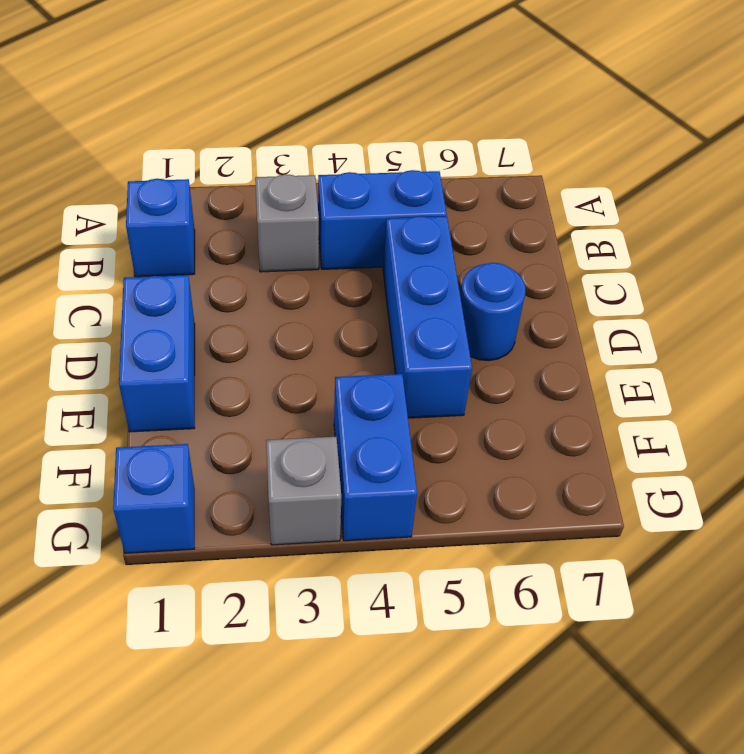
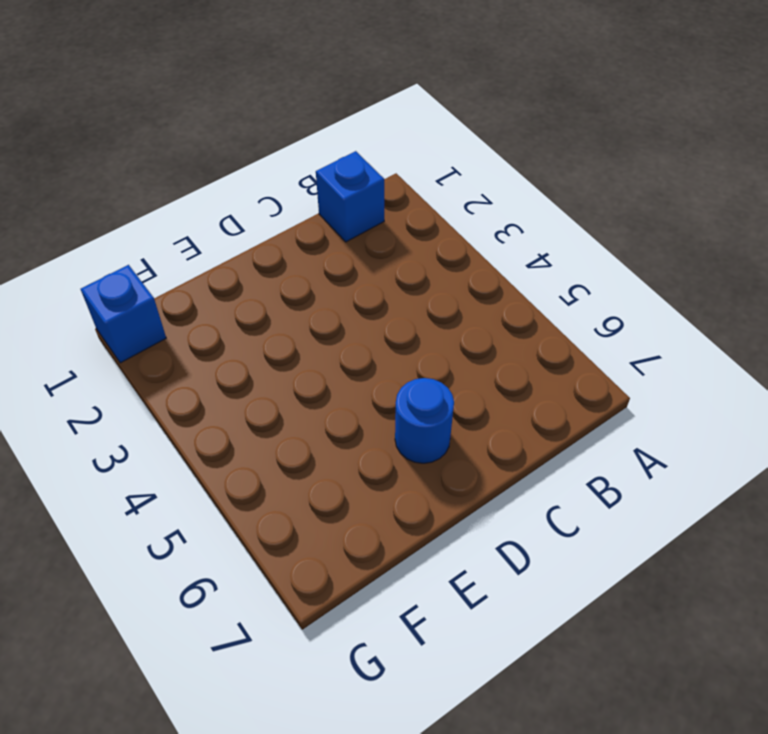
none -> grey 1x1 brick [255,174,319,272]
none -> blue 1x2 brick [318,170,447,269]

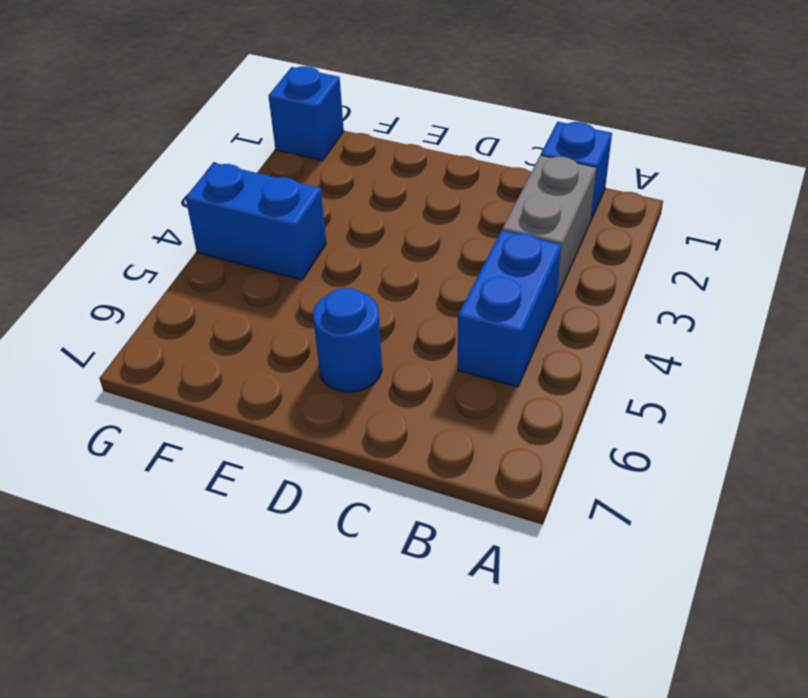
grey 1x2 brick [502,155,596,299] -> grey 1x1 brick [255,174,319,272]
none -> blue 1x3 brick [383,216,472,418]
none -> blue 1x2 brick [119,275,195,432]

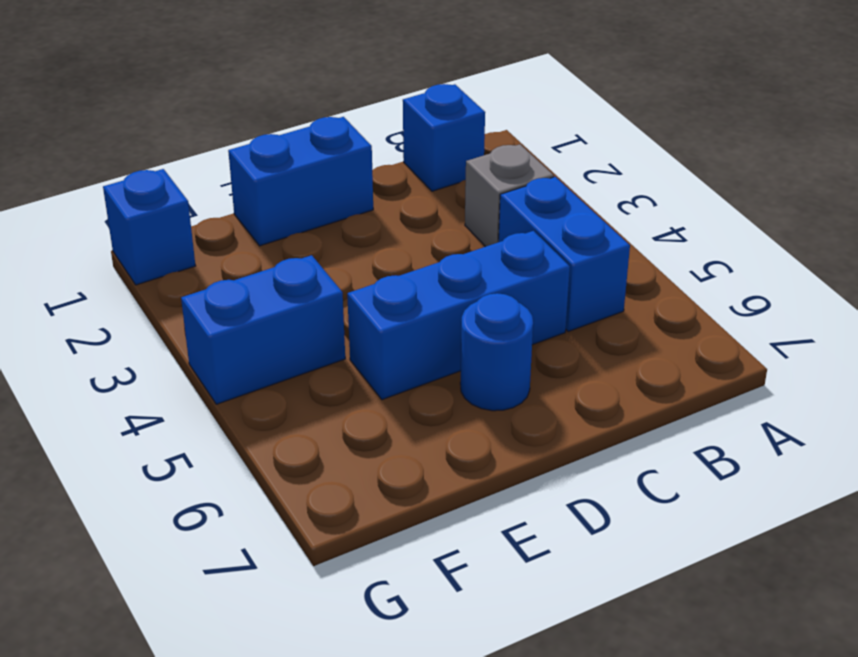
none -> grey 1x1 brick [266,437,341,545]

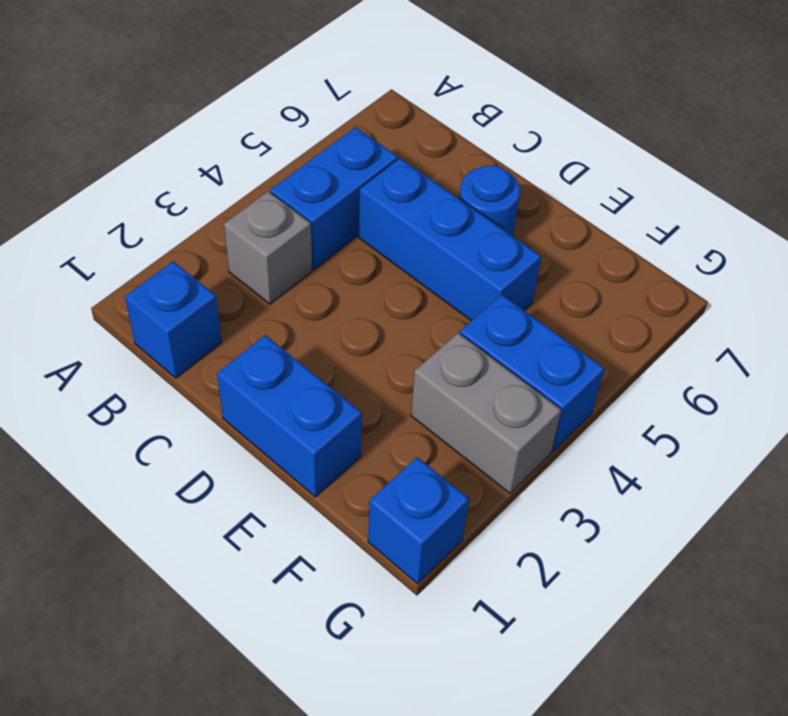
grey 1x2 brick [411,333,561,494] -> grey 1x1 brick [266,437,341,545]

